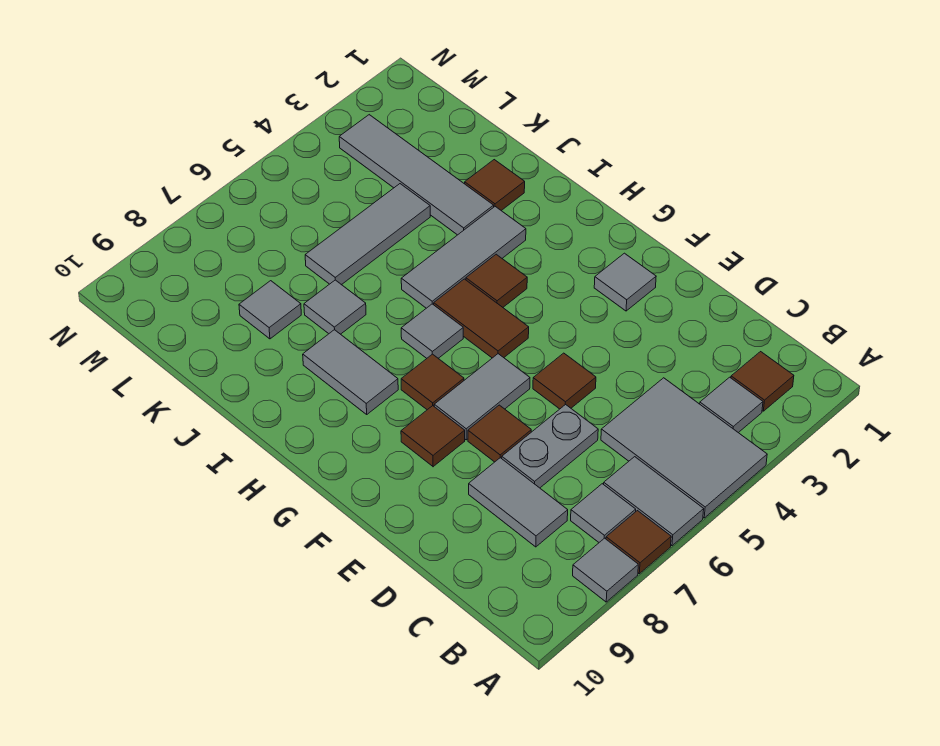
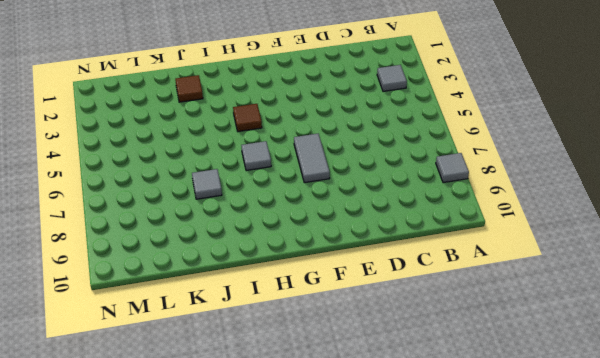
none -> grey 2x3 tile [601,378,767,518]
none -> grey 1x2 tile [604,457,704,546]
none -> brown 1x1 tile [606,511,671,574]

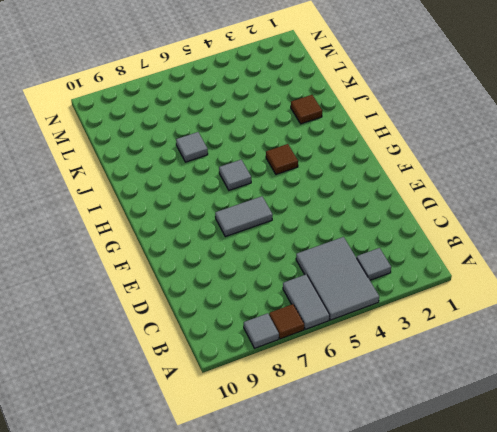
none -> brown 1x1 tile [731,352,794,411]
none -> grey 1x1 tile [571,484,636,542]
none -> grey 1x2 tile [469,458,568,547]

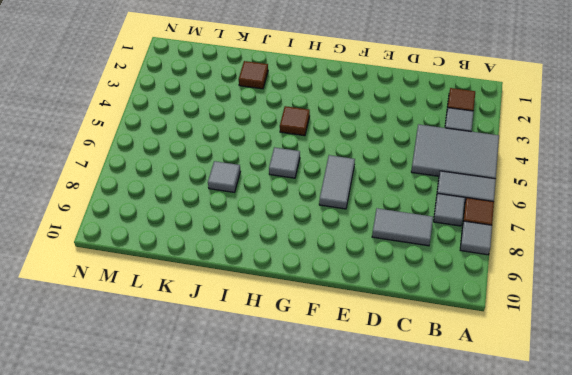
none -> grey 1x2 plate [502,404,598,488]
none -> brown 1x1 tile [533,353,596,409]
none -> brown 1x1 tile [468,405,531,462]

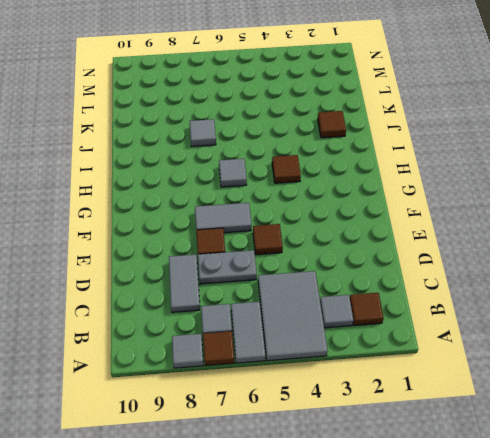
none -> grey 1x1 tile [594,253,656,311]
none -> brown 1x1 tile [401,406,465,467]
none -> brown 1x2 tile [434,279,529,358]

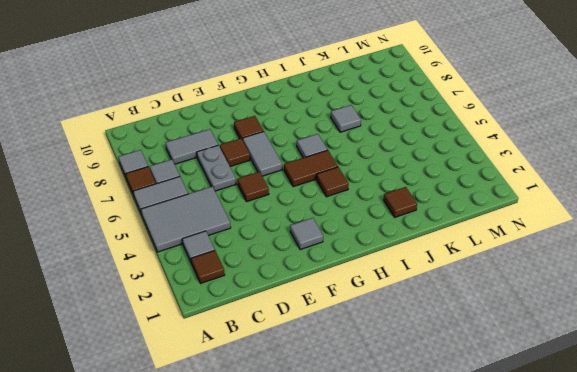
none -> brown 1x1 tile [401,354,464,410]
none -> grey 1x2 tile [303,330,398,414]
none -> grey 1x3 tile [401,207,526,308]

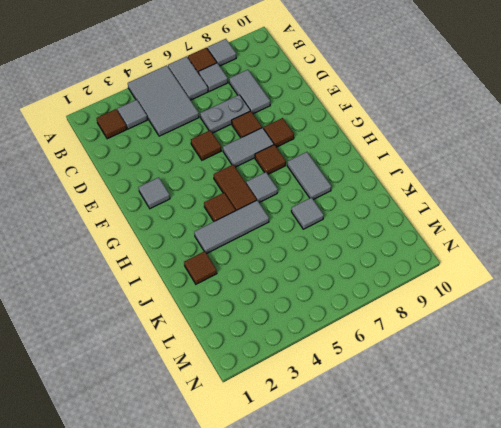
none -> grey 1x4 tile [339,115,494,235]
none -> grey 1x3 tile [305,184,430,285]
none -> grey 1x1 tile [239,281,301,339]

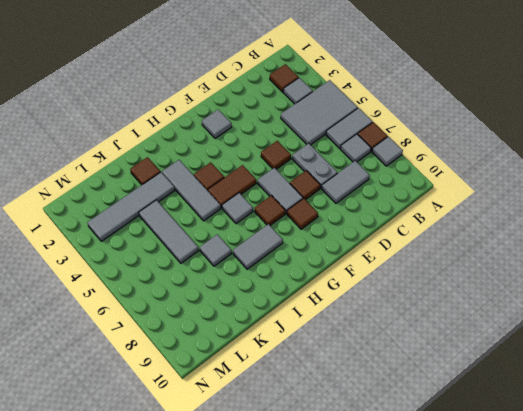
none -> grey 1x1 tile [239,281,301,339]

